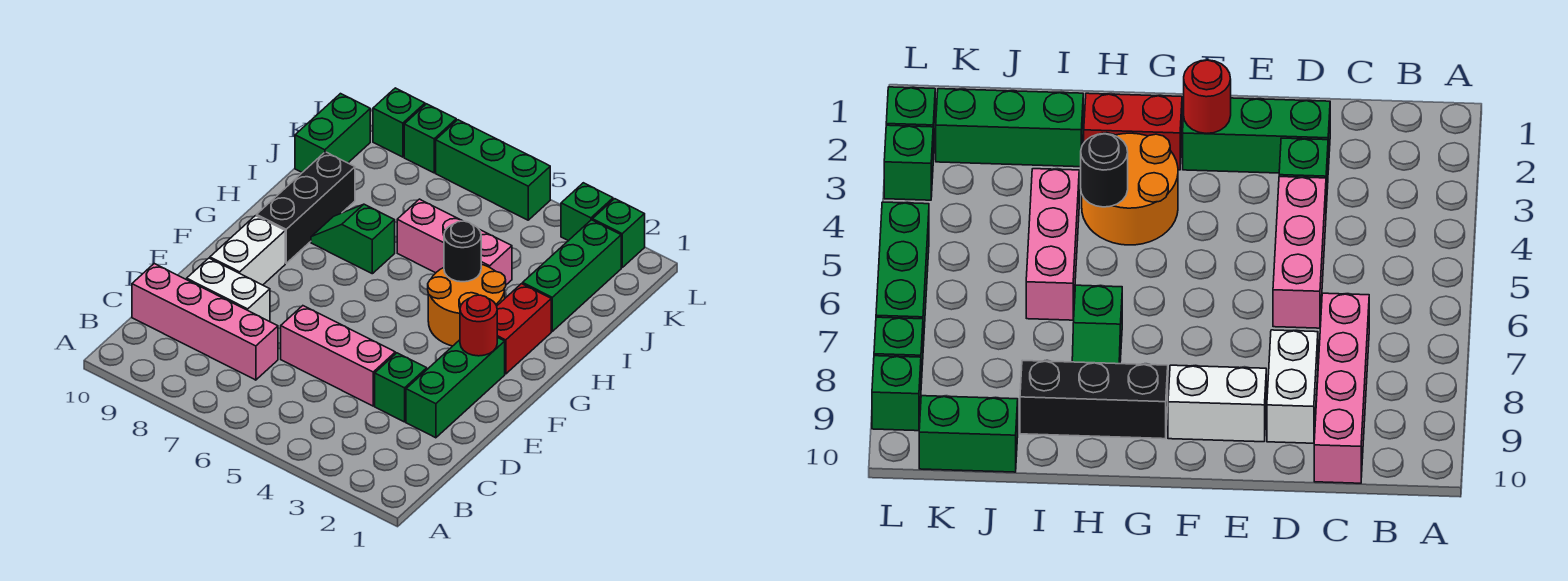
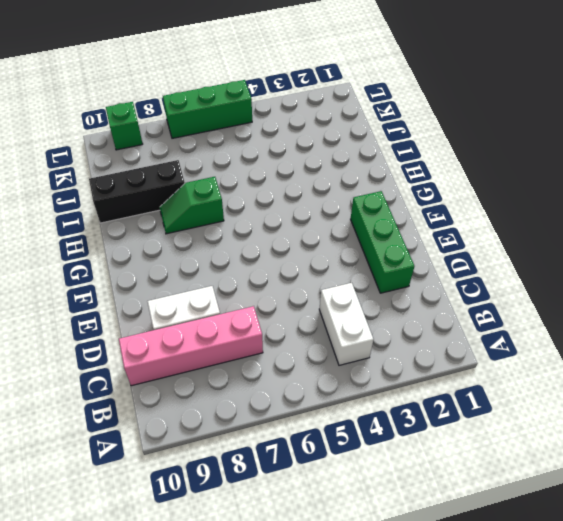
white 1x2 brick [319,283,374,365] -> white 1x2 brick moved to [210,216,285,285]
black 1x3 brick [89,160,185,223] -> black 1x3 brick turned to [257,152,355,263]
none -> green 1x1 brick [375,353,427,422]
none -> pink 1x3 brick [281,306,395,406]
none -> red 1x2 brick [497,284,551,374]

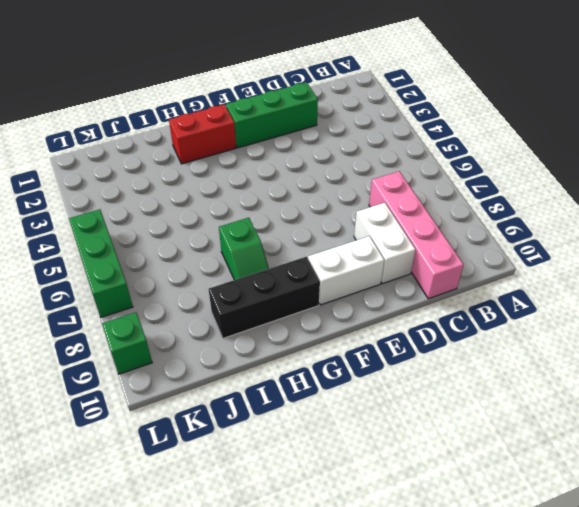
none -> green 1x1 brick [375,353,427,422]
none -> pink 1x3 brick [281,306,395,406]
none -> orange 2x2 round brick [428,264,506,346]

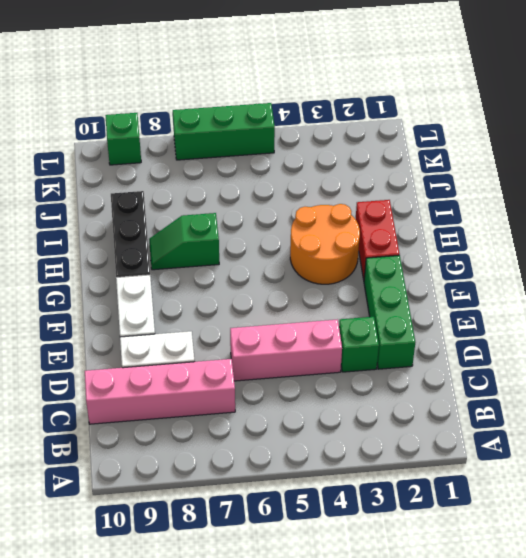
none -> green 1x3 brick [523,220,621,331]
none -> pink 1x3 brick [397,199,512,285]
none -> green 1x2 brick [295,94,370,172]

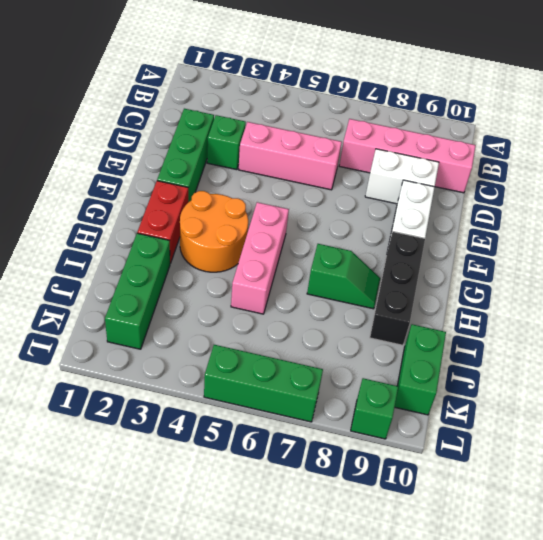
pink 1x3 brick [231,202,289,314] -> pink 1x3 brick turned to [397,199,512,285]
none -> green 1x1 brick [592,199,645,267]
none -> green 1x1 brick [561,183,613,241]
none -> green 1x1 brick [404,104,456,173]

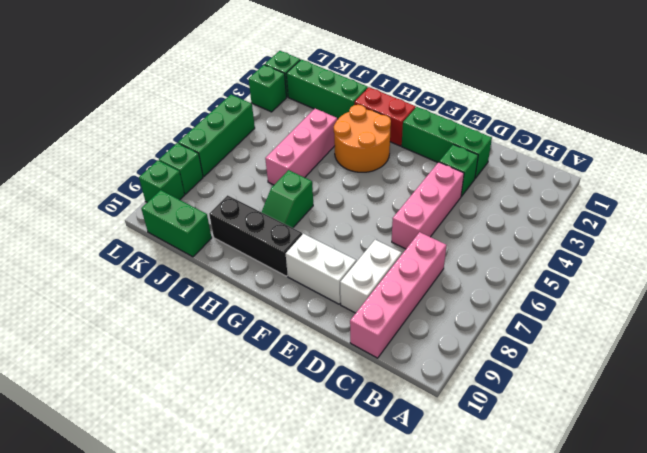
none -> red 1x1 round brick [460,295,497,356]
none -> black 1x1 round brick [444,221,481,282]

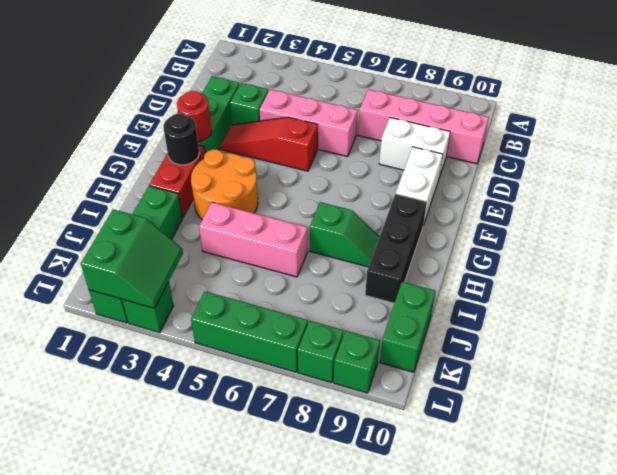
red 1x3 slope [221,117,318,171] -> none
black 1x1 round brick [163,114,199,165] -> black 1x1 round brick moved to [444,221,481,282]
green 2x2 slope [81,209,183,308] -> none

